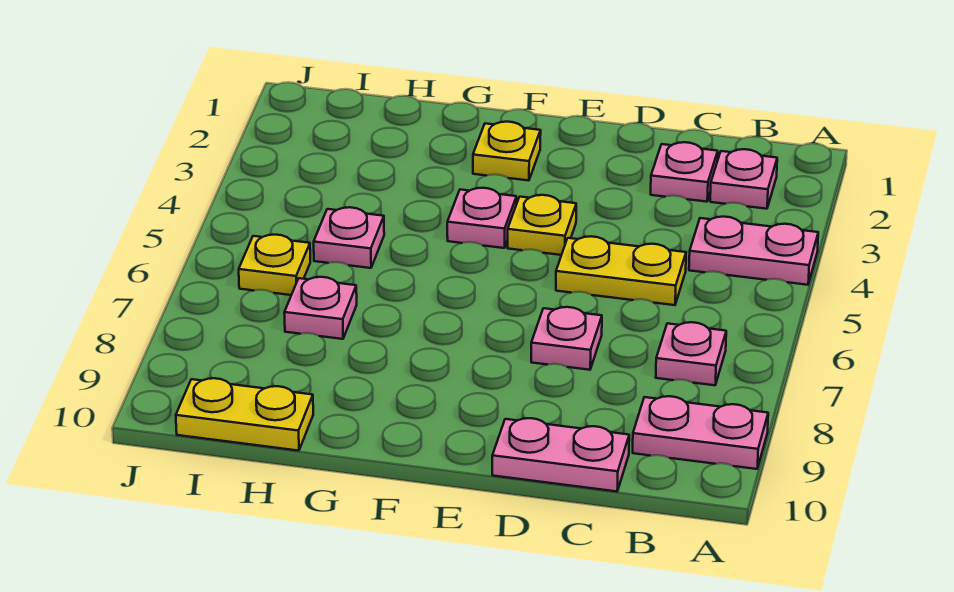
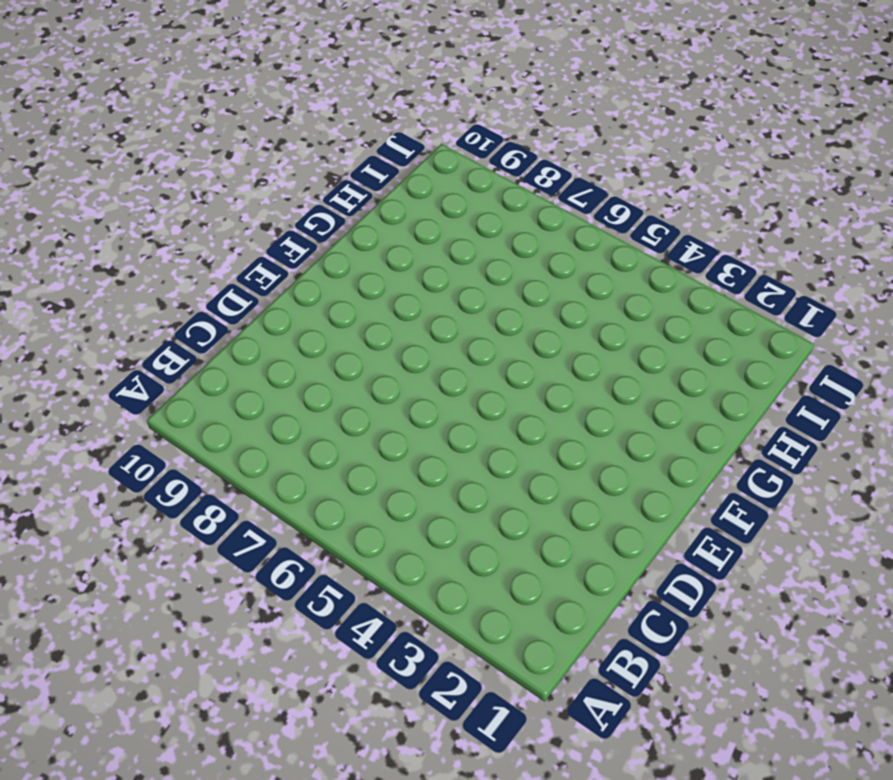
none -> pink 1x2 plate [689,217,818,285]
none -> pink 1x2 plate [633,396,768,469]
none -> pink 1x1 plate [710,149,777,209]

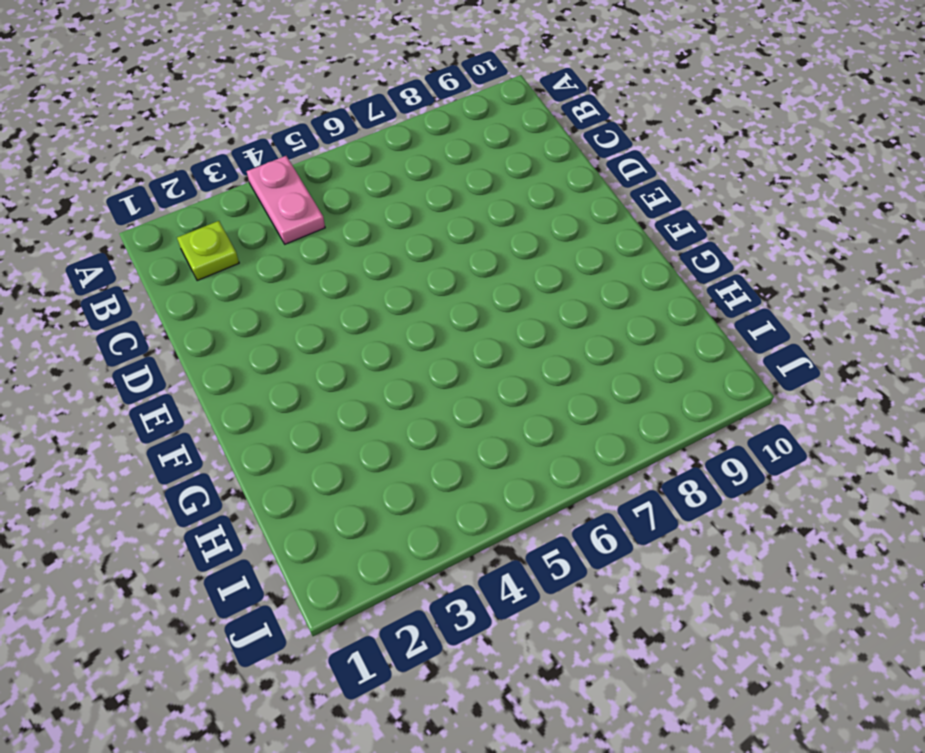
lime 1x1 plate [177,221,239,281] -> pink 1x1 plate [710,149,777,209]
none -> pink 1x2 plate [633,396,768,469]
none -> pink 1x1 plate [656,322,726,385]
none -> pink 1x1 plate [651,142,718,202]

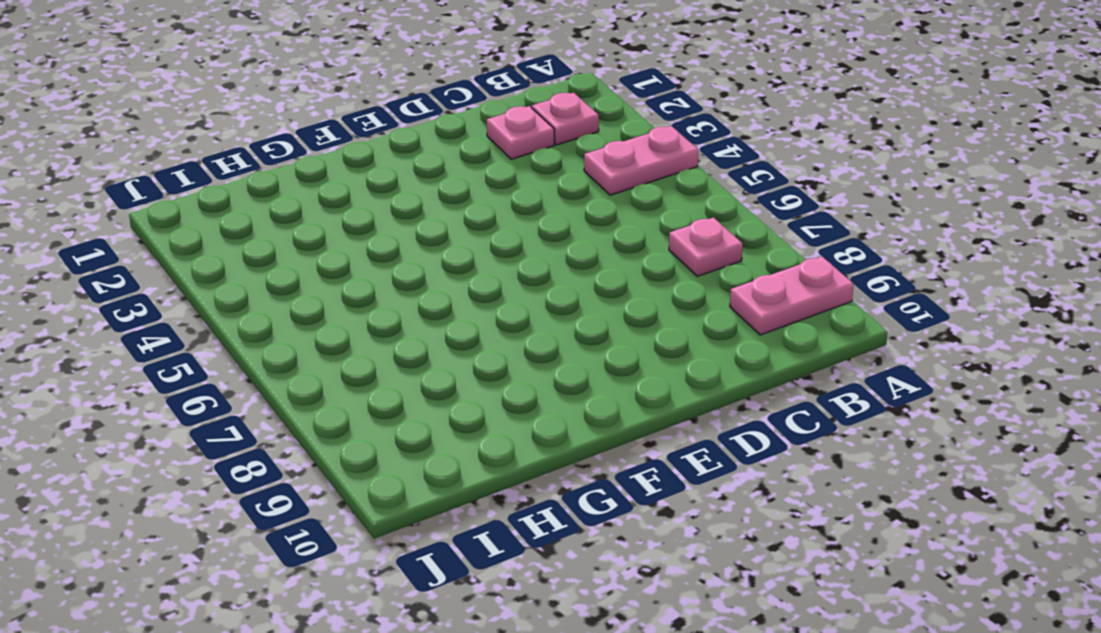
none -> yellow 1x2 plate [556,236,686,305]
none -> pink 1x2 plate [492,418,629,491]
none -> pink 1x1 plate [531,307,602,370]

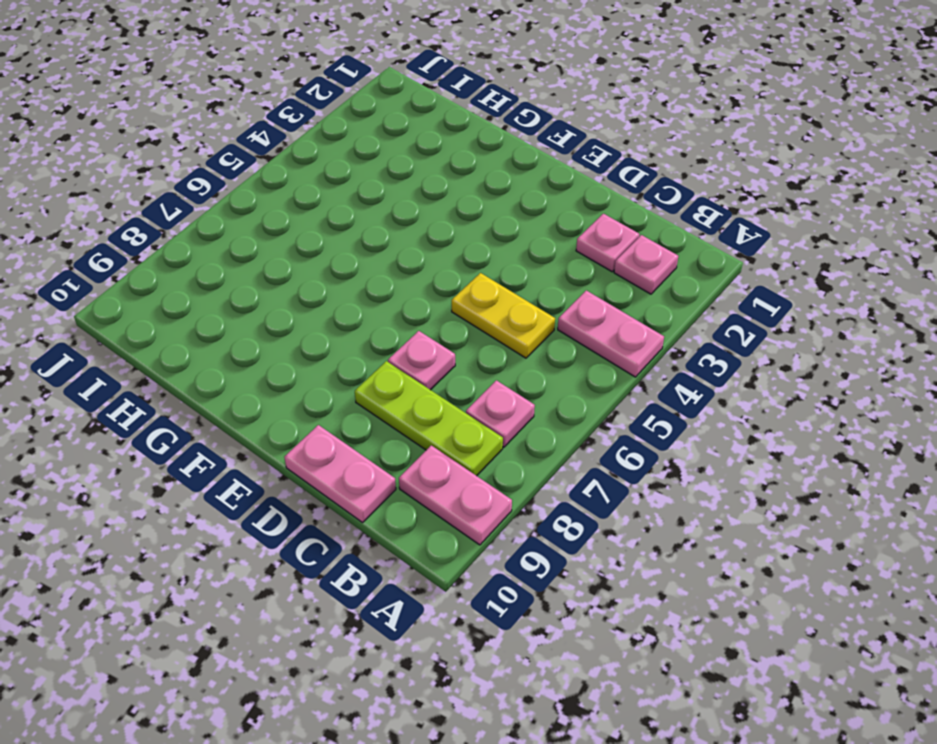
lime 1x3 plate [355,361,503,476] -> none
none -> yellow 1x1 plate [508,195,576,255]
none -> yellow 1x1 plate [473,122,541,180]
none -> pink 1x1 plate [447,188,516,248]

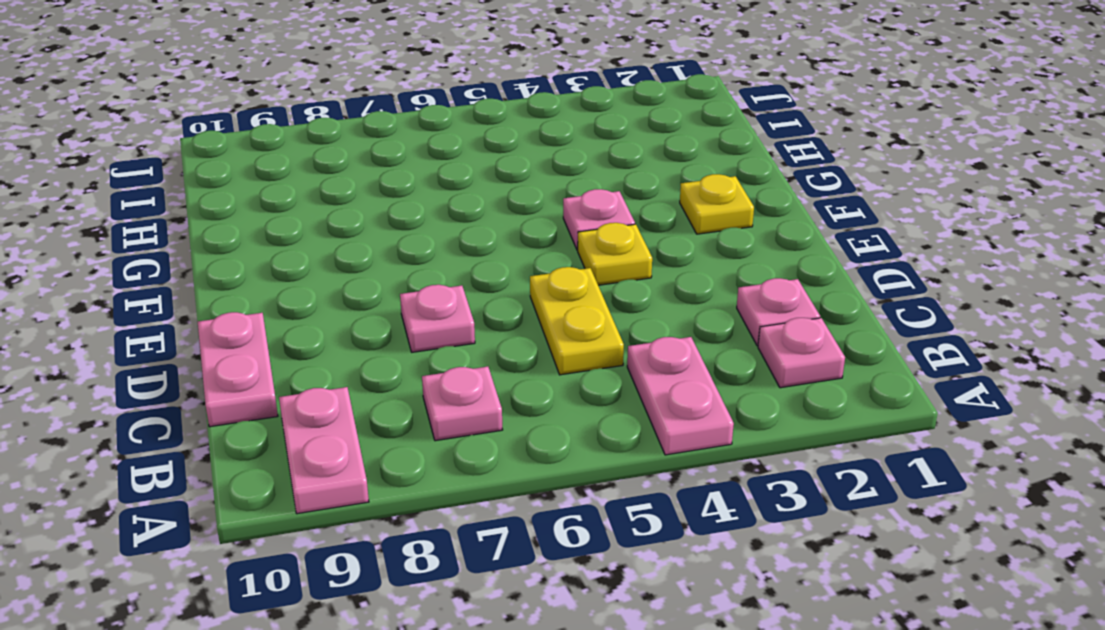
none -> pink 1x1 plate [314,207,384,268]
none -> pink 1x1 plate [284,277,357,339]
none -> yellow 1x2 plate [176,378,313,451]

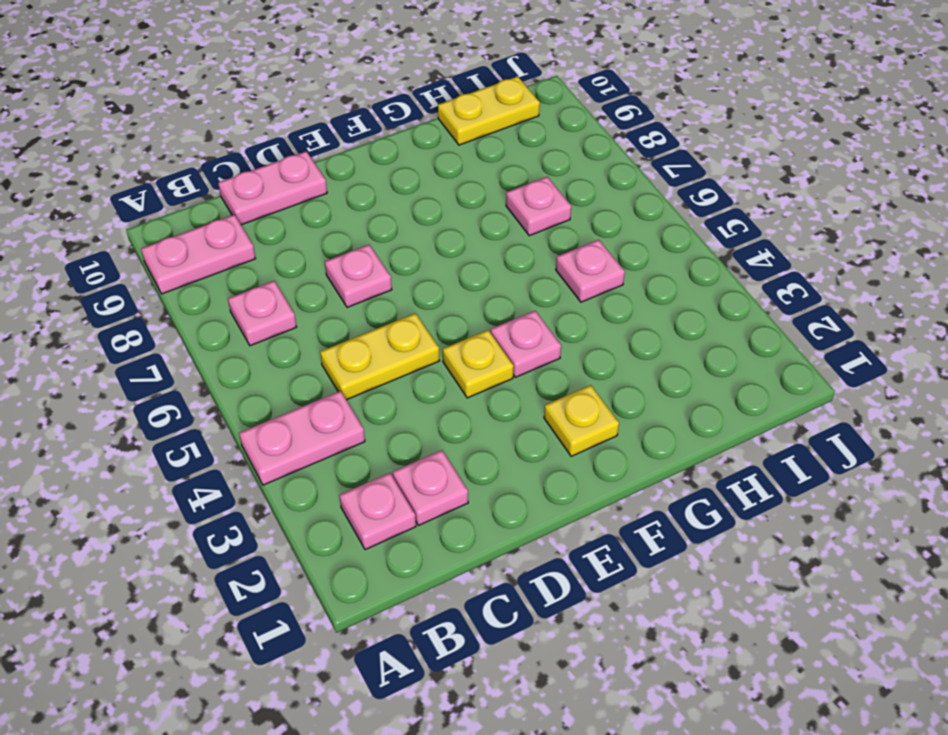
none -> yellow 1x1 plate [239,235,310,295]

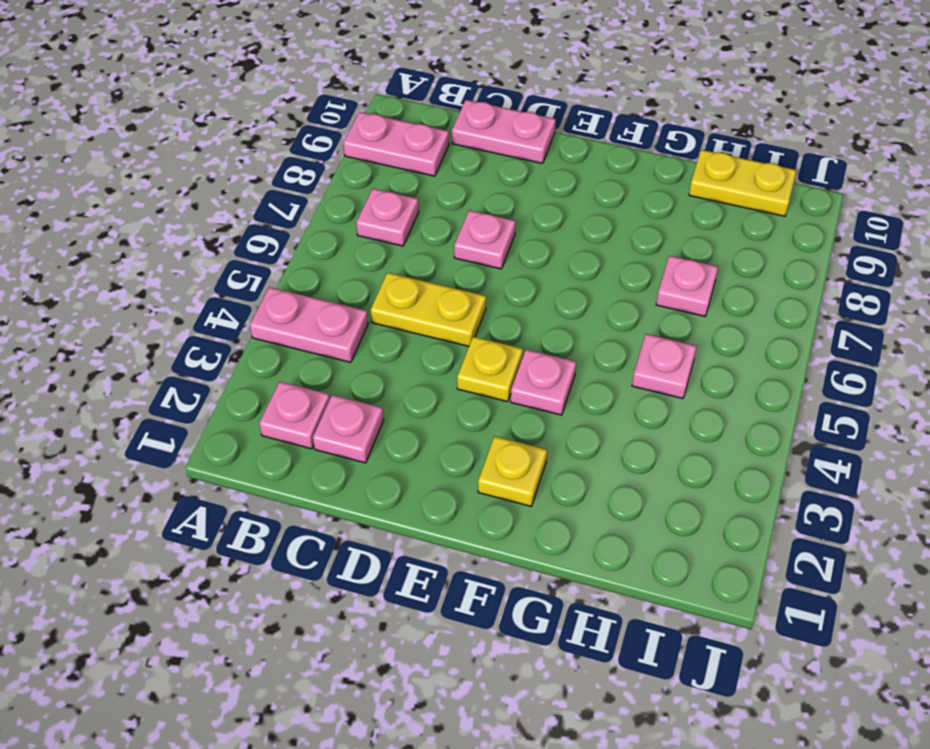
none -> yellow 1x1 plate [239,235,310,295]

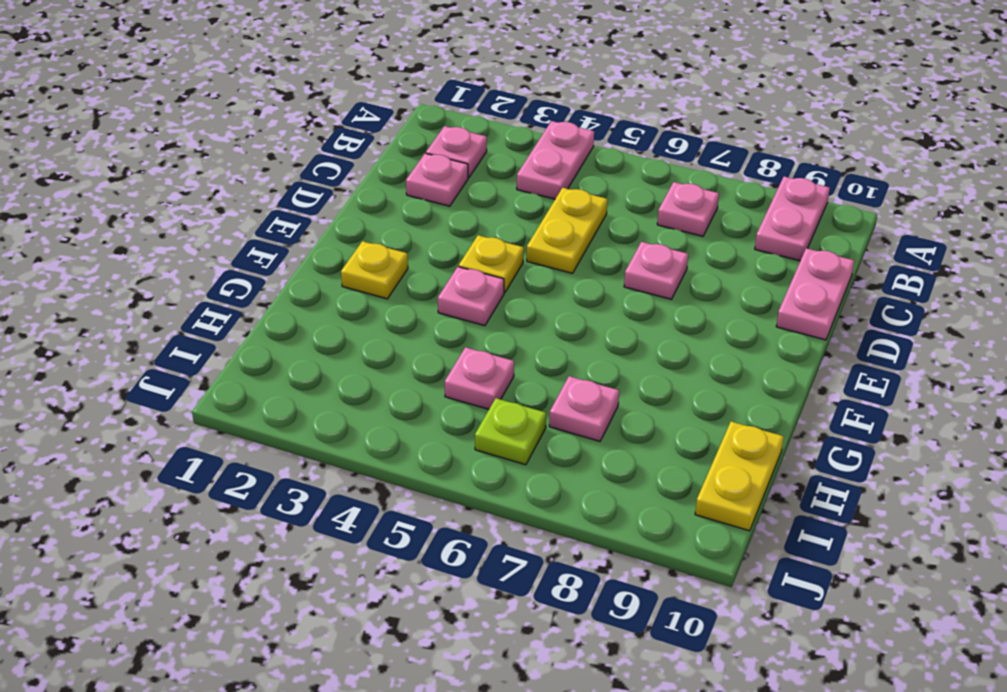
lime 1x1 plate [475,398,546,465] -> yellow 1x1 plate [239,235,310,295]

